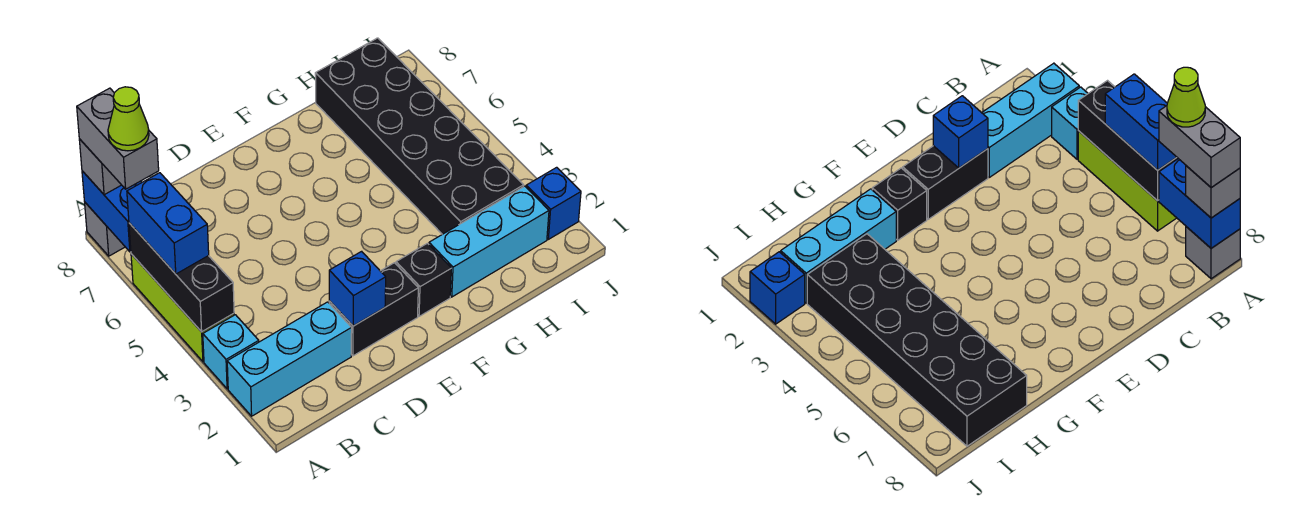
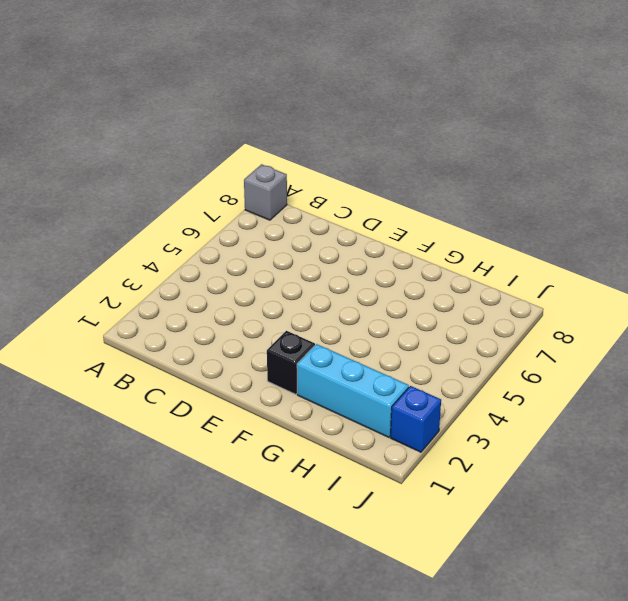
none -> cyan 1x3 brick [227,302,352,416]
none -> cyan 1x1 brick [203,315,259,389]
none -> lime 1x3 brick [131,254,234,362]

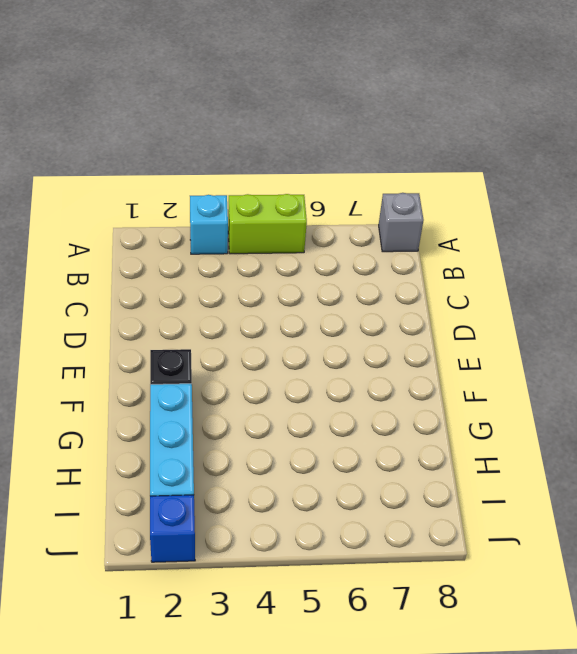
lime 1x2 brick [228,194,307,254] -> lime 1x3 brick [131,254,234,362]
none -> cyan 1x3 brick [227,302,352,416]
none -> black 1x2 brick [329,263,418,356]
none -> black 2x6 brick [315,38,524,234]

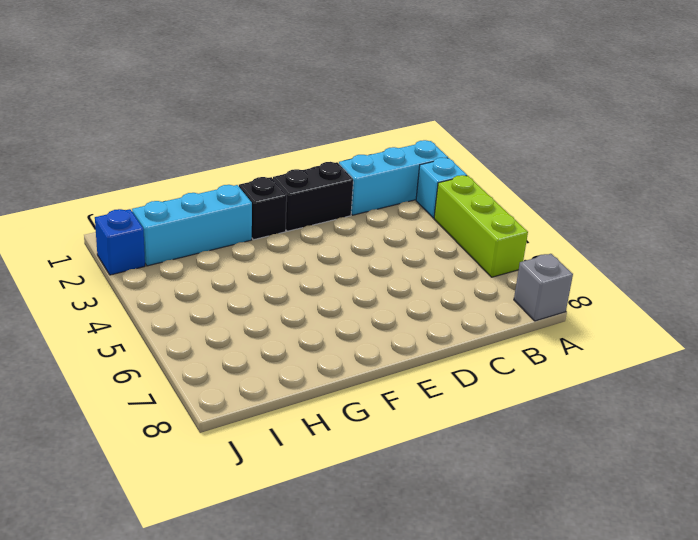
none -> black 2x6 brick [315,38,524,234]
none -> black 1x3 brick [129,223,234,332]
none -> blue 1x2 brick [82,171,142,252]

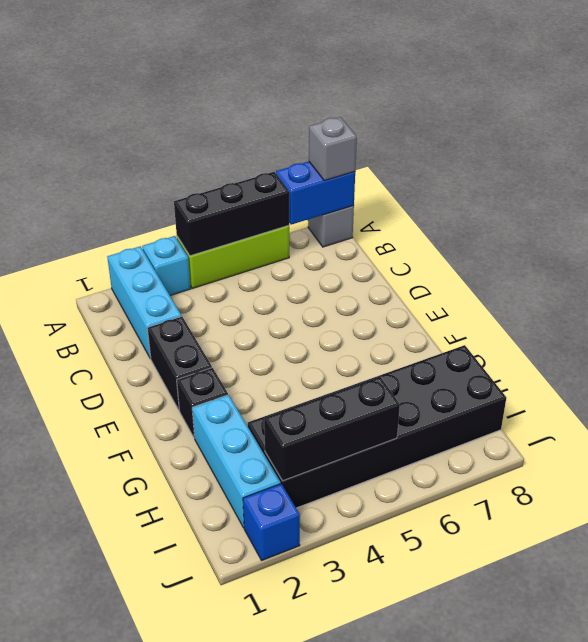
black 1x3 brick [264,377,400,481] -> none
none -> blue 1x1 brick [329,251,386,326]
none -> blue 1x2 brick [127,173,209,274]
none -> grey 1x2 brick [77,88,159,189]

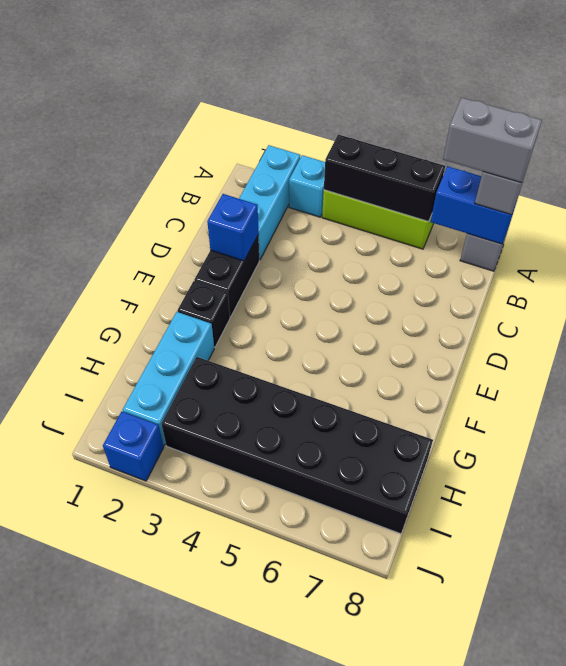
none -> blue 1x2 brick [127,173,209,274]
none -> lime 1x1 cone [108,87,149,151]

